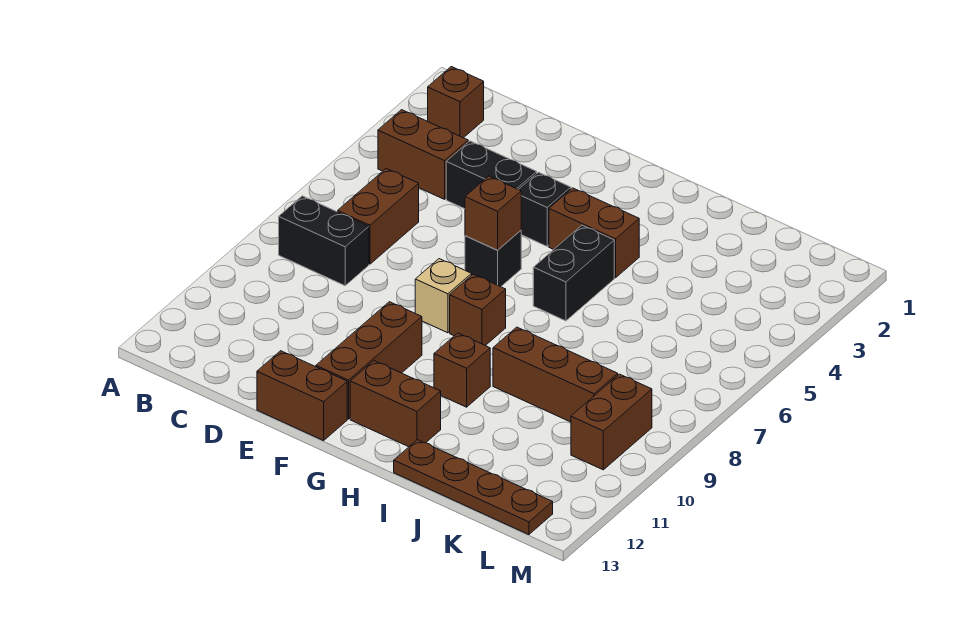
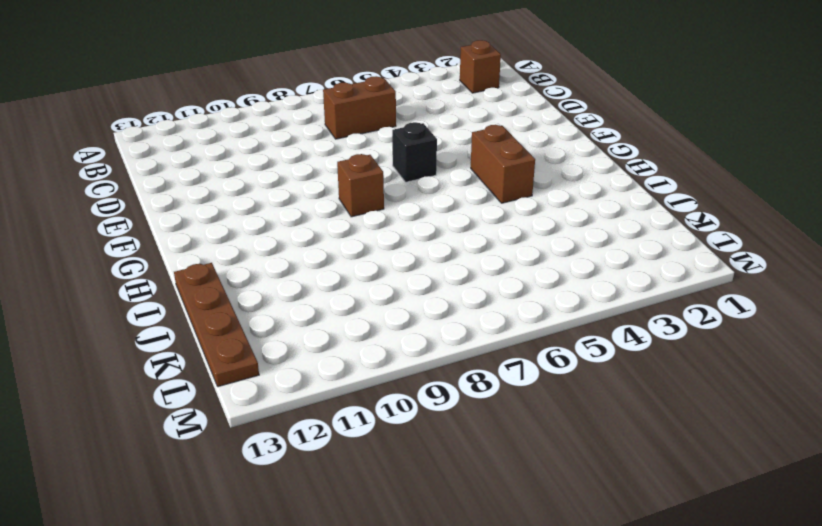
none -> brown 1x2 brick [378,110,468,199]
none -> black 1x2 brick [279,196,369,286]
none -> black 1x2 brick [446,141,537,209]

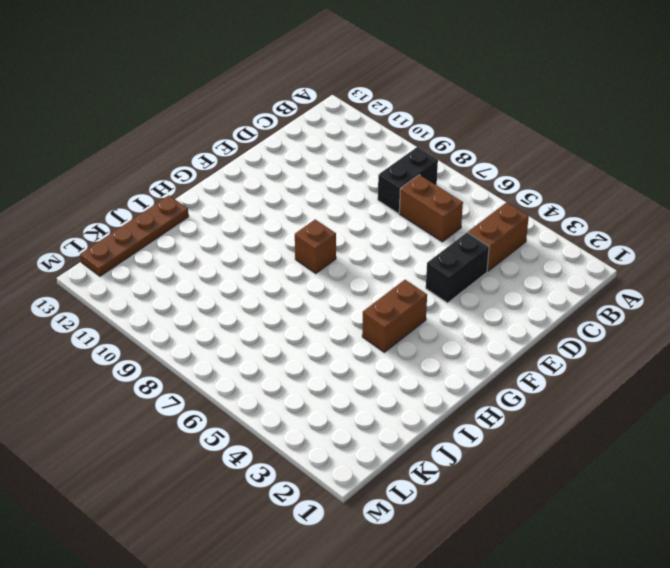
none -> brown 1x1 brick [428,67,484,138]
none -> brown 1x2 brick [257,351,347,441]
none -> black 1x1 brick [518,172,571,246]

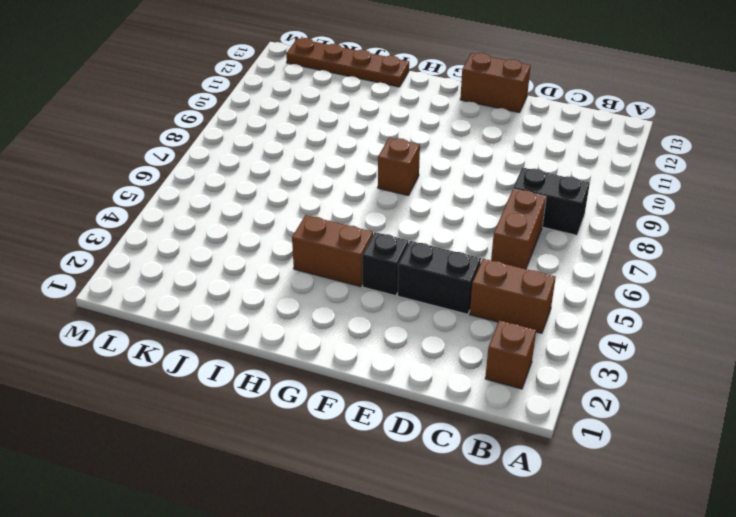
none -> black 1x1 brick [465,230,521,287]
none -> tan 1x1 brick [415,259,472,333]
none -> brown 1x3 brick [316,302,422,419]

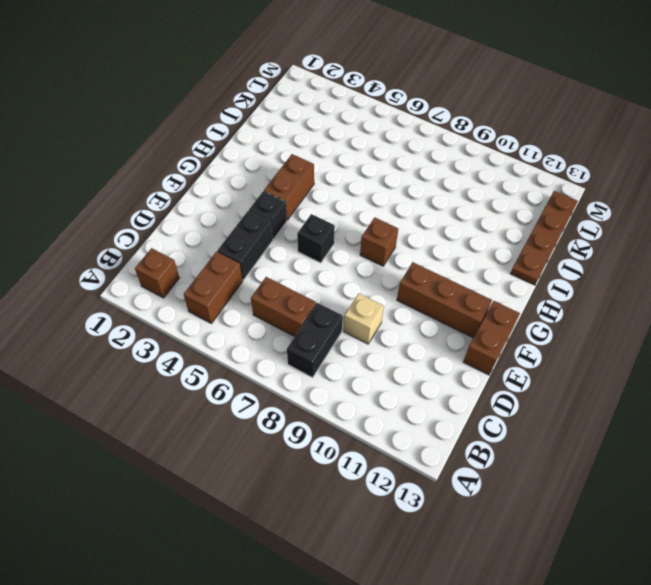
tan 1x1 brick [344,294,384,344] -> tan 1x1 brick moved to [415,259,472,333]
none -> brown 1x2 brick [350,361,441,447]
none -> black 1x2 brick [533,225,614,321]
none -> brown 1x1 brick [434,333,490,407]

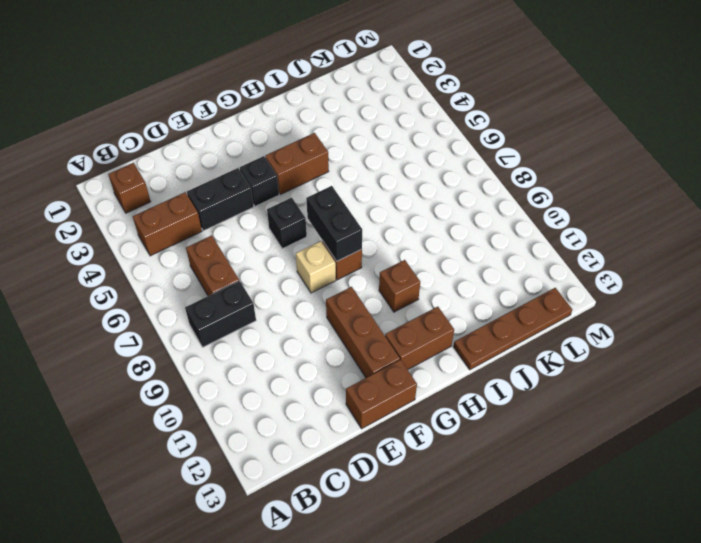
black 1x2 brick [306,186,362,261] -> black 1x2 brick moved to [533,225,614,321]
none -> brown 1x3 brick [493,327,618,422]
none -> brown 1x2 brick [571,374,652,470]
none -> brown 1x1 brick [465,176,521,250]

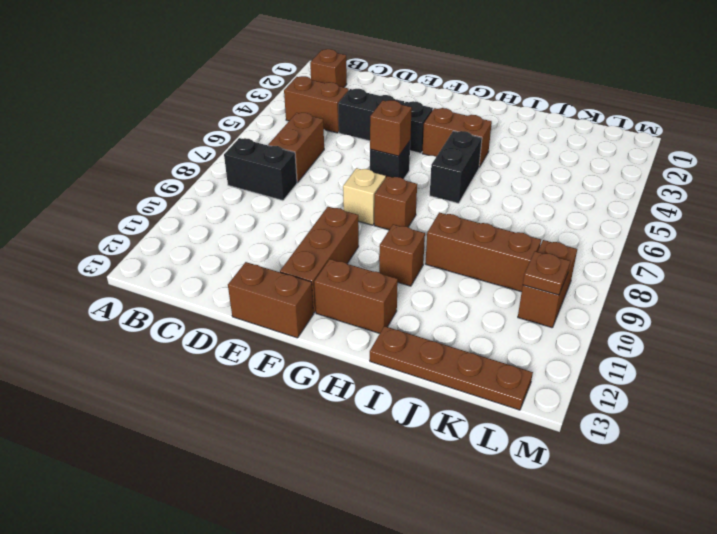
brown 1x1 plate [523,251,570,295] -> none

